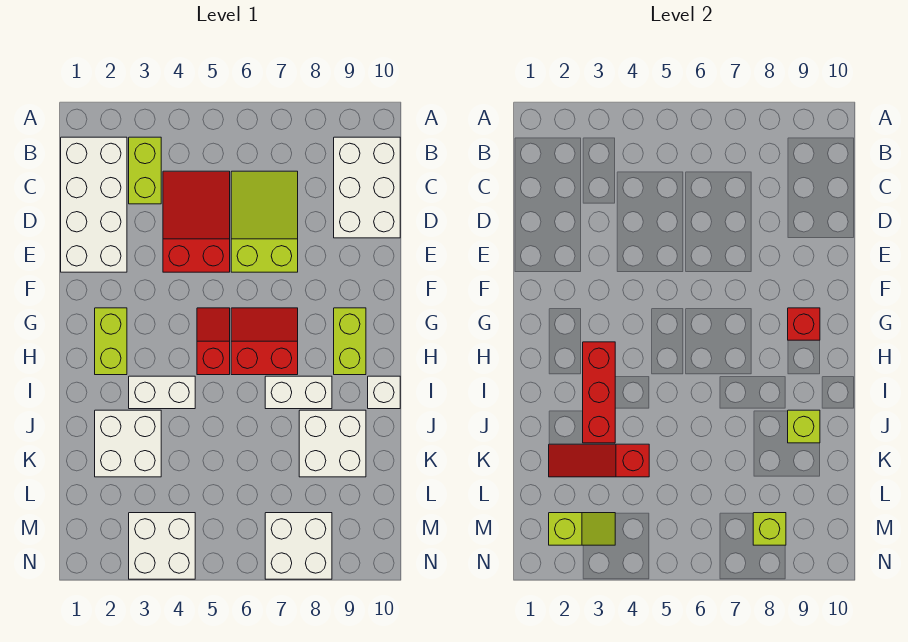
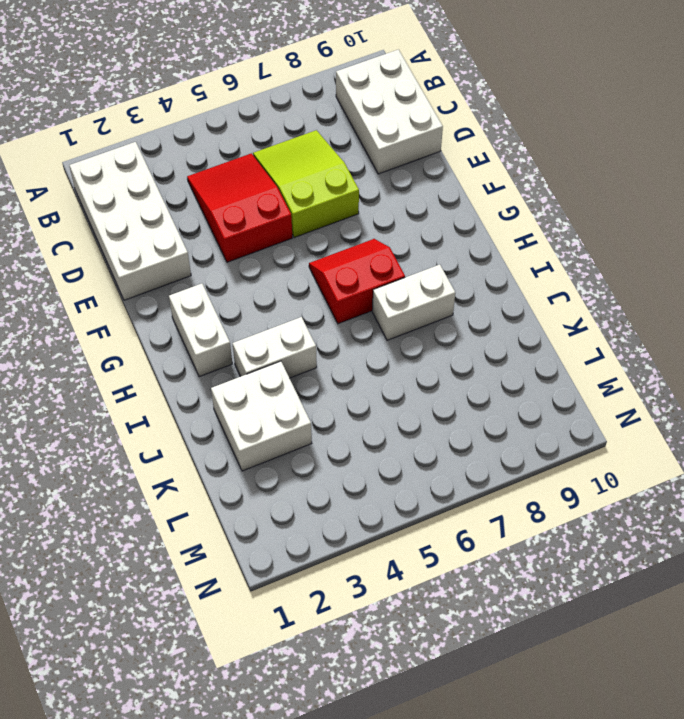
white 1x2 brick [169,284,232,377] -> lime 1x2 brick [95,308,127,375]
none -> lime 1x2 brick [129,137,161,204]
none -> red 1x2 slope [197,308,230,375]
none -> lime 1x2 brick [334,308,366,375]

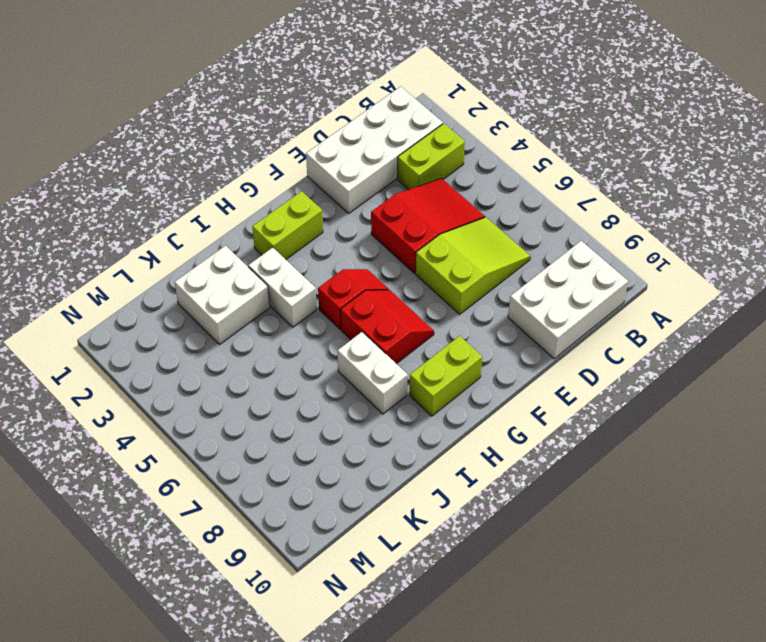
none -> white 1x1 brick [368,376,400,409]
none -> white 2x2 brick [299,410,366,477]
none -> white 2x2 brick [129,513,195,579]

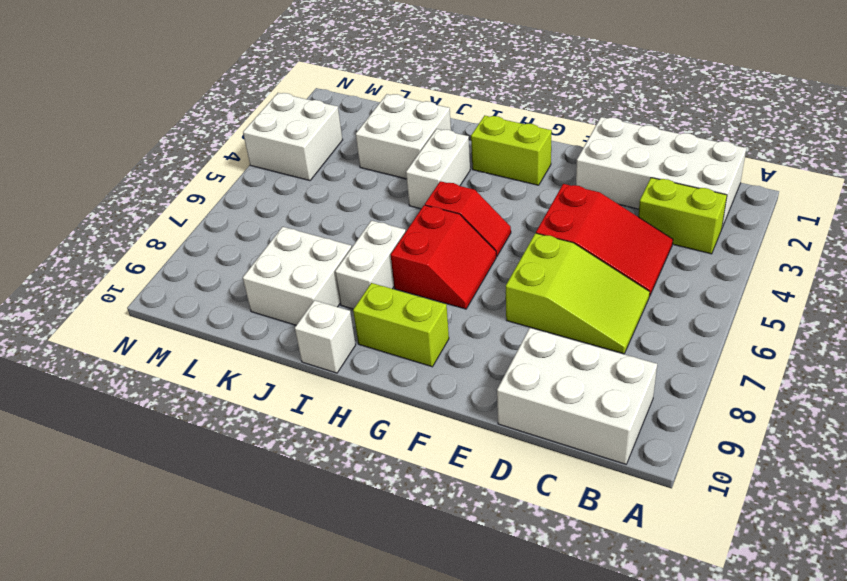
none -> white 2x2 brick [265,513,332,579]
none -> red 1x1 brick [788,308,820,340]
none -> red 1x3 brick [583,342,615,443]

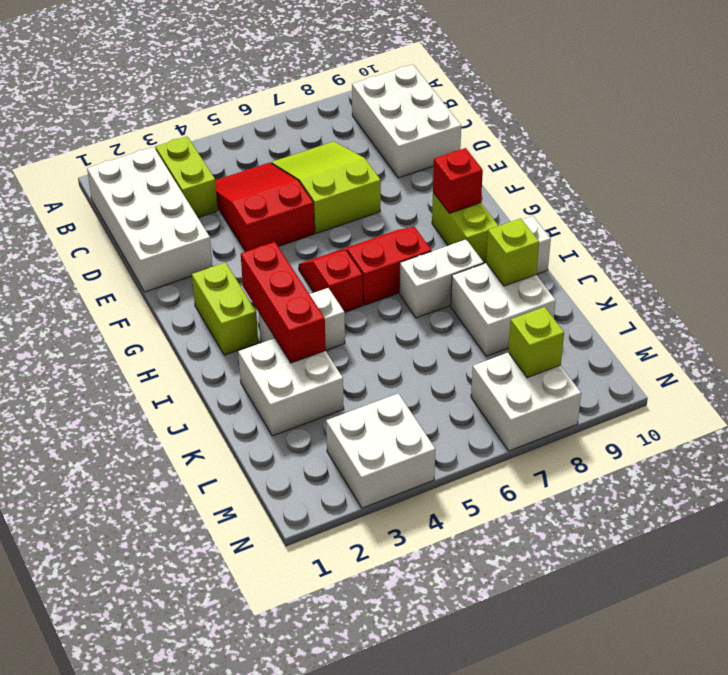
none -> red 1x3 slope [549,444,649,477]
none -> lime 1x2 slope [549,513,615,545]

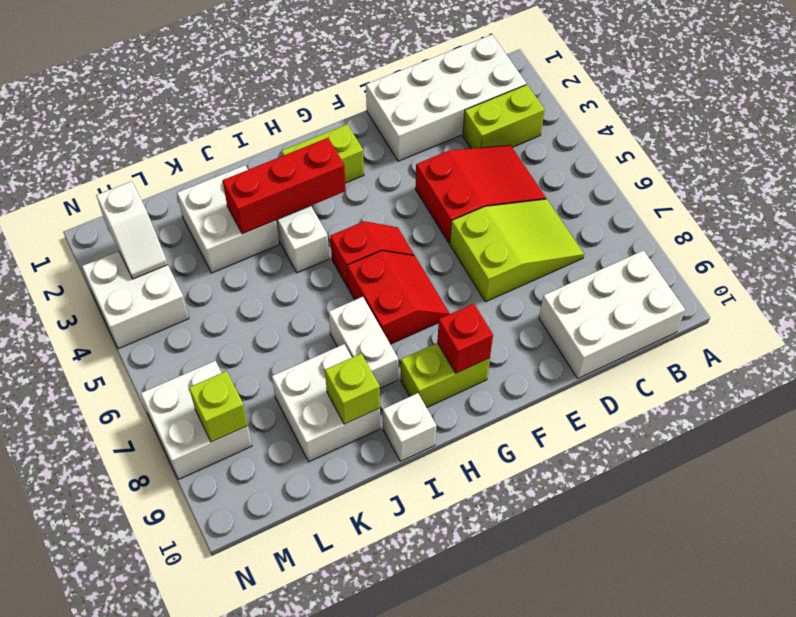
white 1x2 slope [96,181,168,279] -> lime 1x2 slope [549,513,615,545]
none -> red 1x3 slope [549,444,649,477]

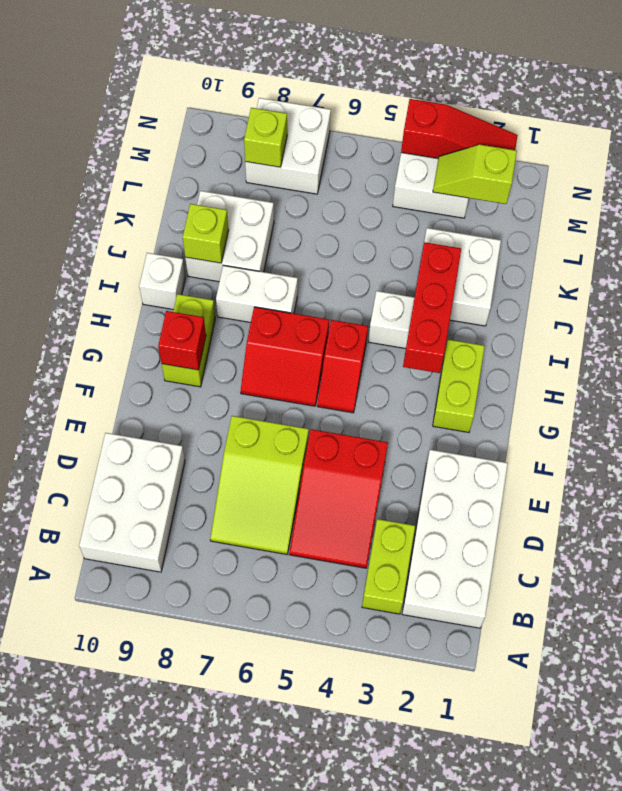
red 1x3 slope [401,99,518,159] -> red 1x3 slope moved to [549,444,649,477]

